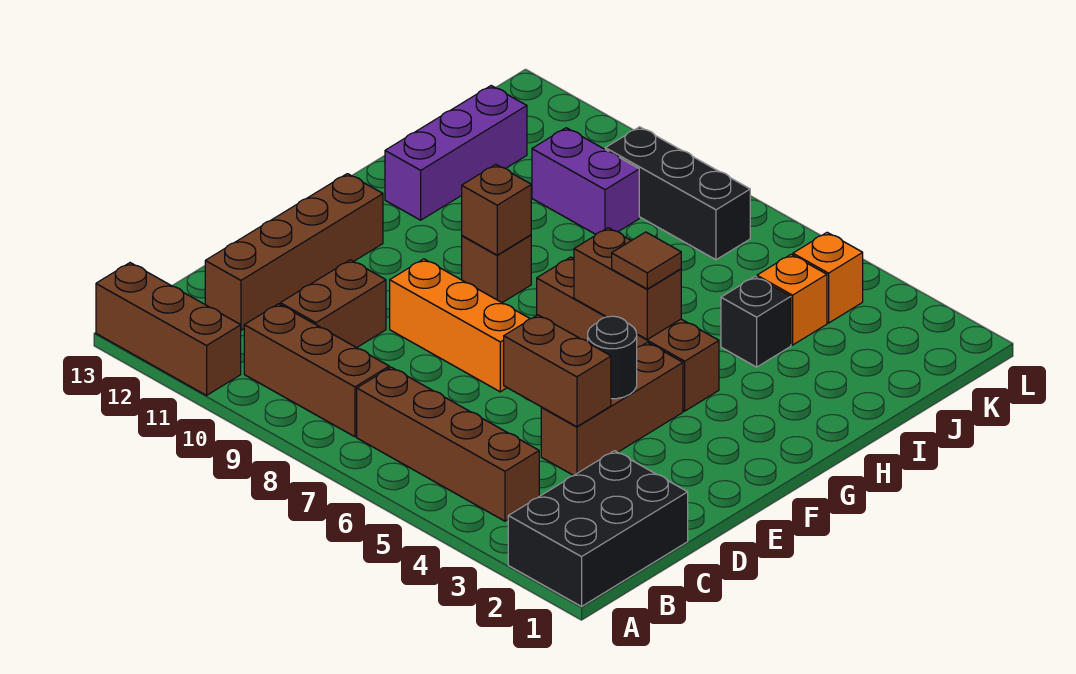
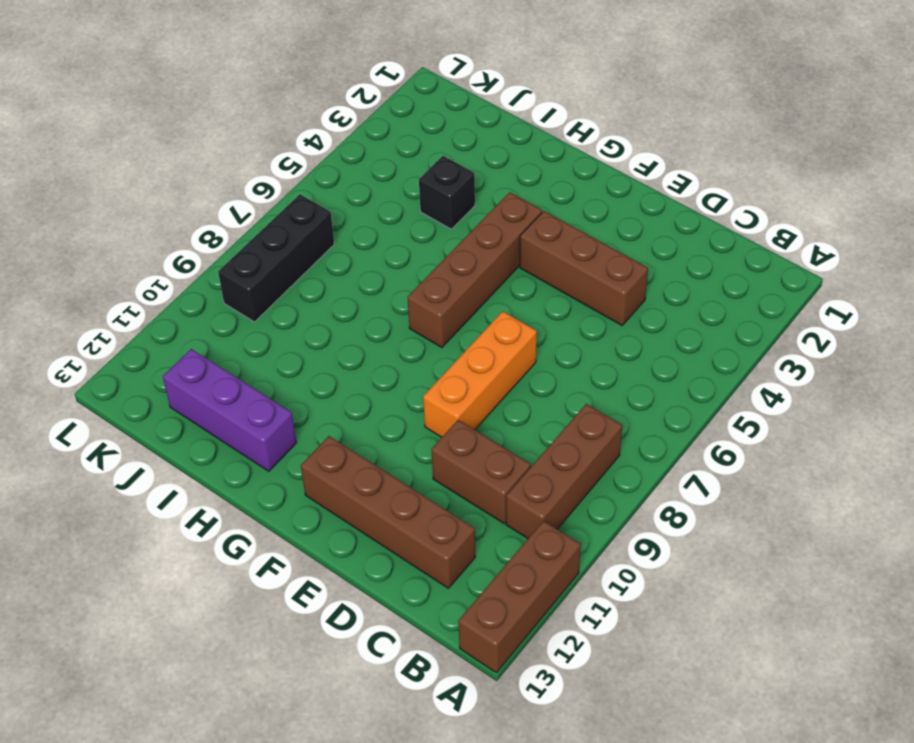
none -> black 2x3 brick [508,451,688,607]
none -> brown 1x4 brick [357,367,539,521]
none -> brown 1x1 brick [462,235,531,303]

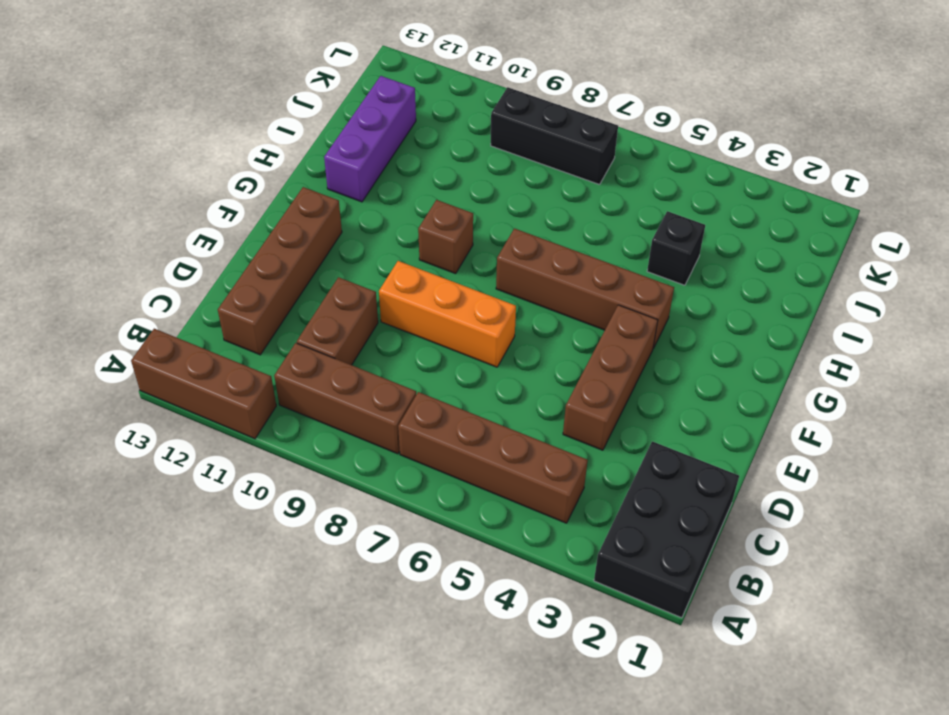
none -> orange 1x1 brick [757,254,827,345]
none -> purple 1x2 brick [532,128,639,234]
none -> orange 1x1 brick [793,232,863,323]

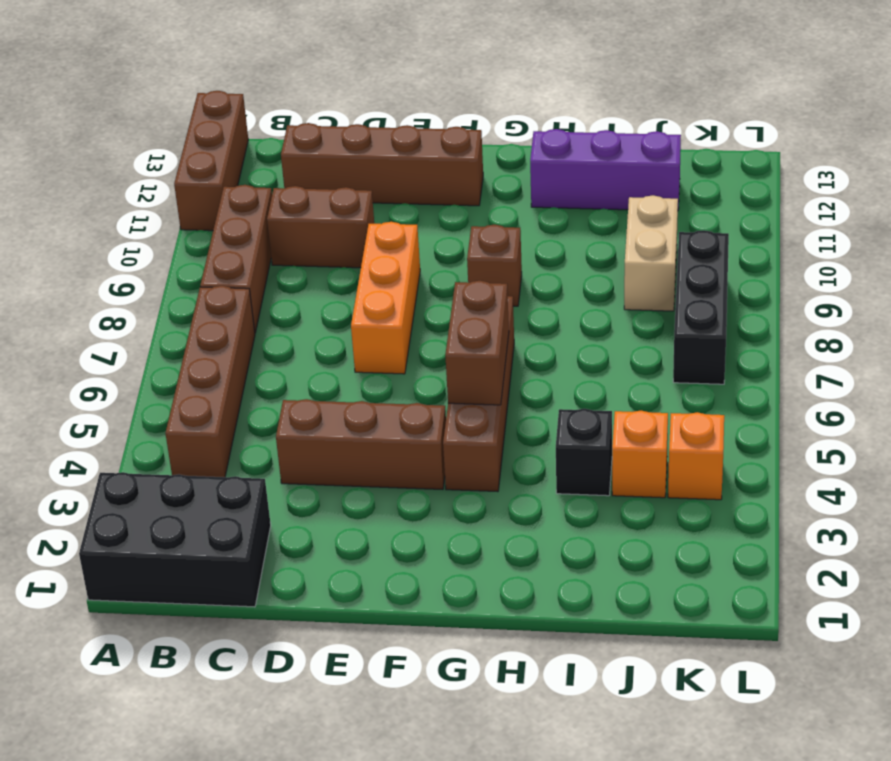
tan 1x2 brick [624,195,678,311] -> purple 1x2 brick [532,128,639,234]
none -> brown 1x2 brick [504,315,611,427]
none -> black 1x1 round brick [588,316,637,399]
none -> brown 1x1 brick [462,164,531,255]

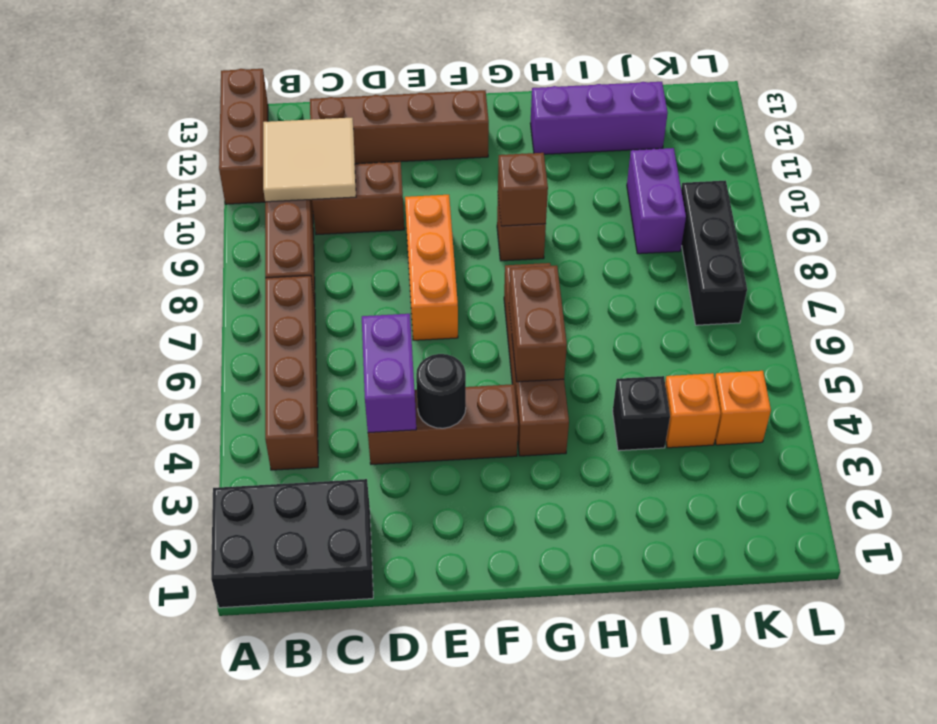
tan 2x2 tile [263,118,356,202] -> none
purple 1x2 brick [362,314,416,433] -> brown 1x2 brick [504,315,611,427]
none -> brown 1x1 tile [612,232,681,289]

